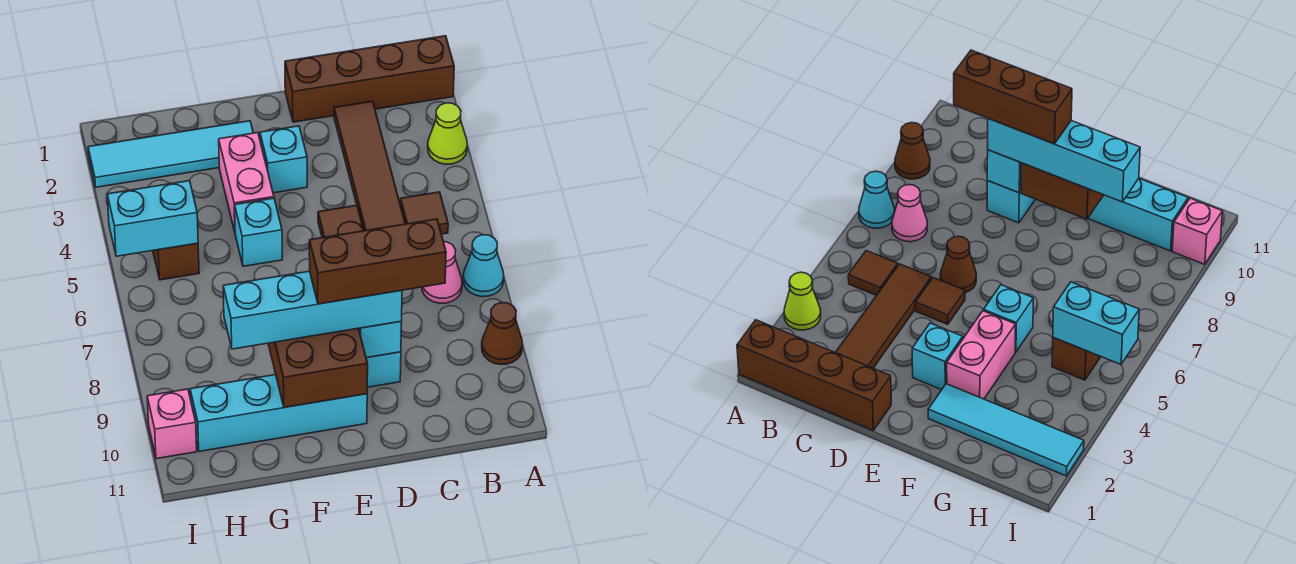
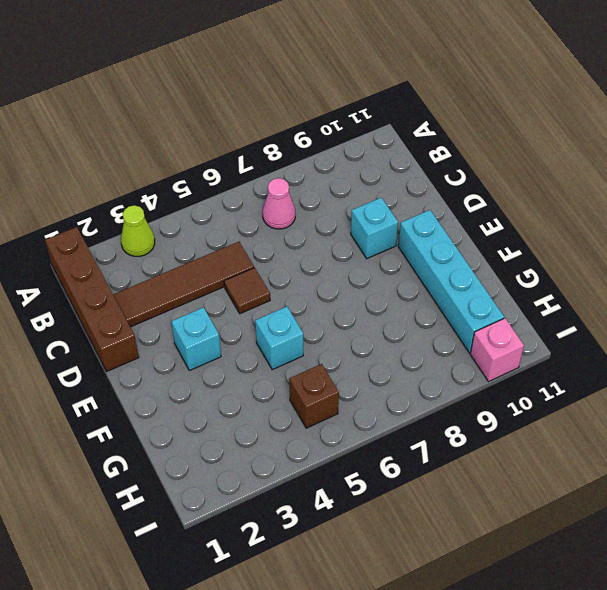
none -> cyan 1x1 cone [463,235,504,297]
none -> brown 1x1 cone [482,303,522,365]
none -> brown 1x1 tile [400,192,448,234]

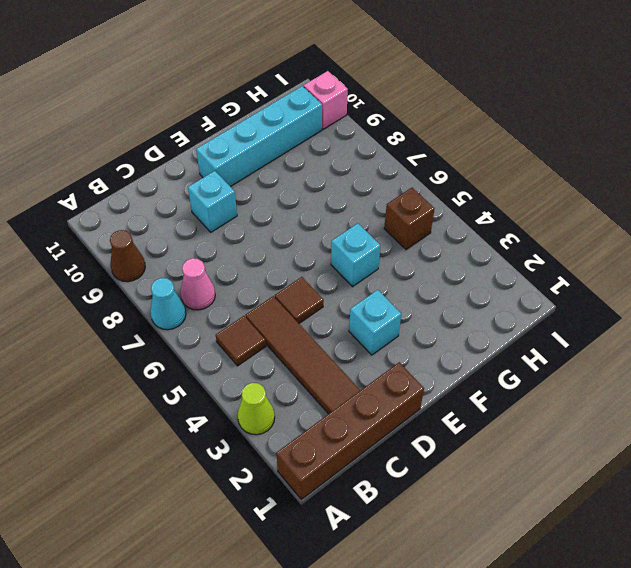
none -> brown 1x1 cone [940,236,976,293]
none -> cyan 1x4 tile [88,121,253,187]
none -> pink 1x2 brick [219,133,274,231]

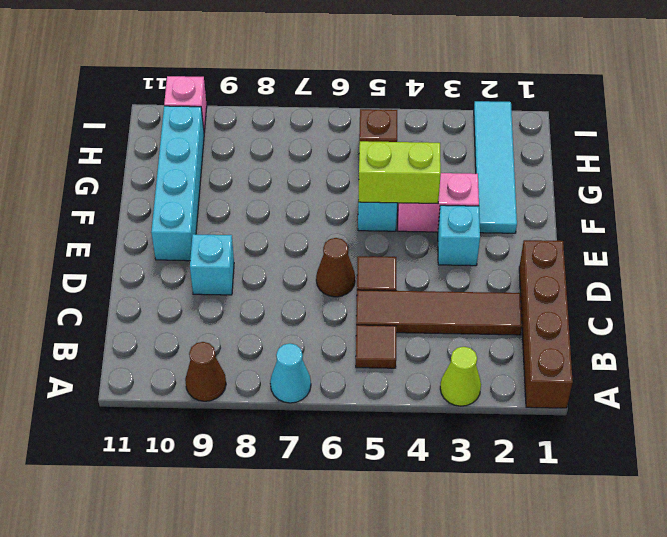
lime 1x2 brick [358,141,441,203] -> none
none -> pink 1x1 cone [422,242,462,303]
none -> cyan 1x1 brick [359,322,402,358]
none -> brown 2x2 brick [268,328,368,407]

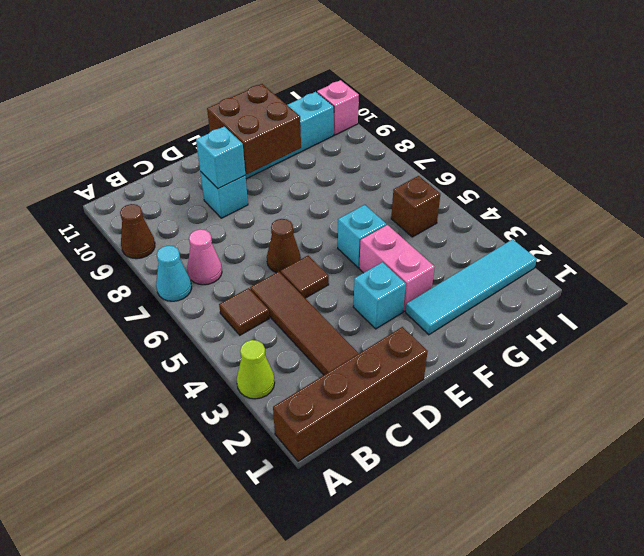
none -> cyan 1x2 brick [107,181,198,256]
none -> cyan 1x4 brick [223,271,402,349]
none -> brown 1x3 brick [309,219,446,304]

